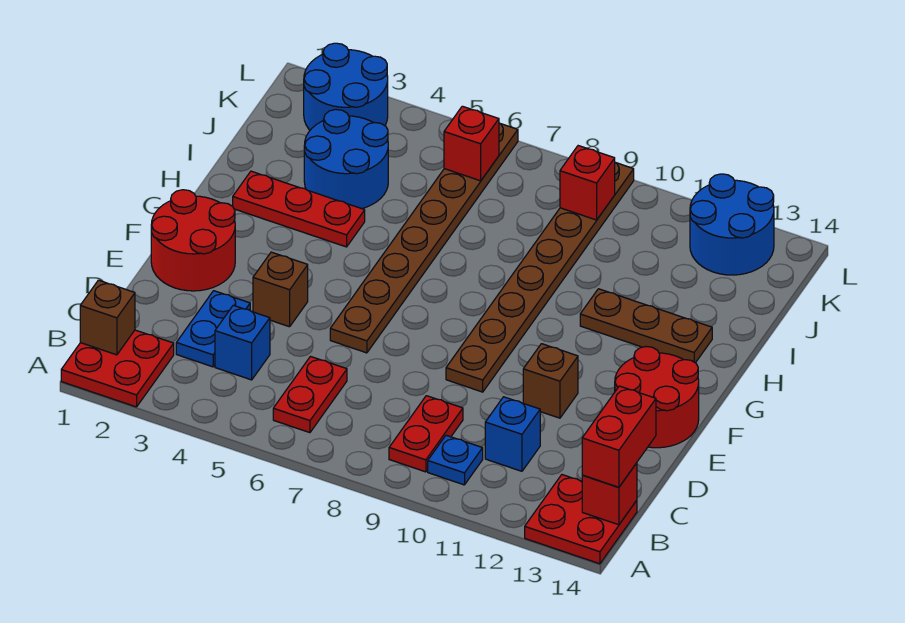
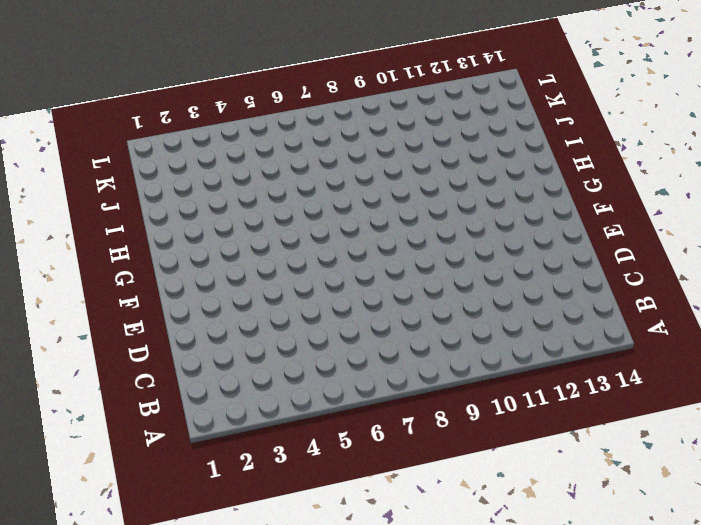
none -> red 2x2 plate [61,330,174,407]
none -> red 2x2 plate [525,475,637,564]
none -> red 1x2 plate [273,357,347,433]

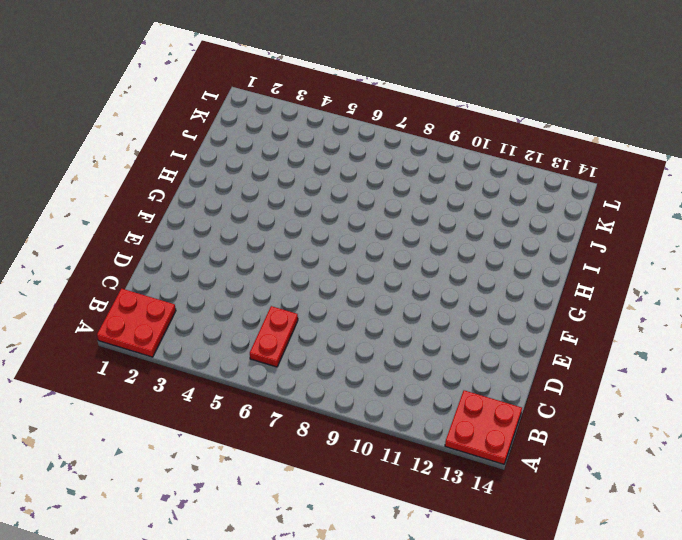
none -> red 1x2 plate [389,396,463,472]
none -> blue 1x1 plate [428,435,483,485]
none -> blue 1x2 plate [176,291,250,367]

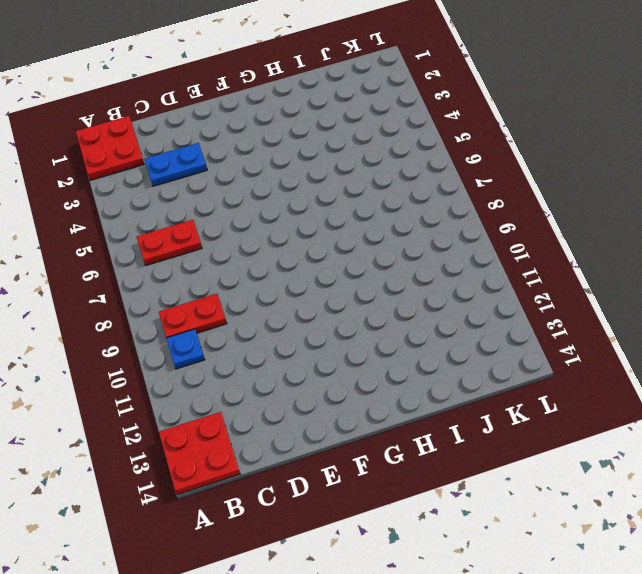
none -> blue 1x1 brick [215,305,270,380]
none -> blue 1x1 brick [485,397,540,471]
none -> red 2x2 round brick [151,190,235,291]

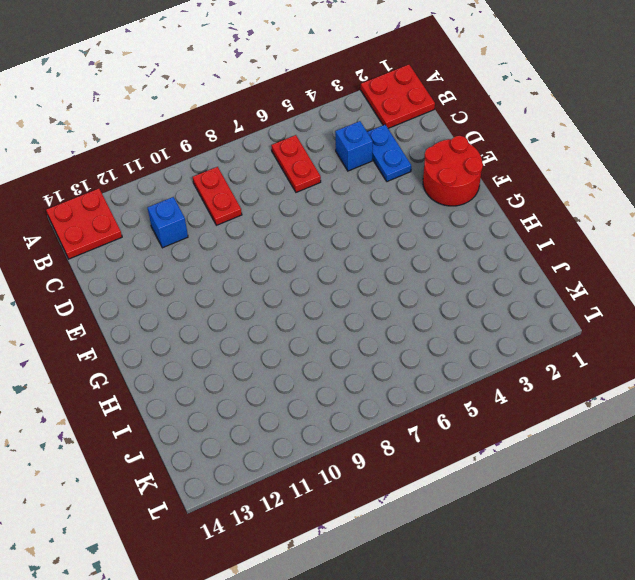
none -> blue 1x1 plate [428,435,483,485]
none -> brown 1x1 brick [253,252,308,327]
none -> brown 1x8 plate [330,123,518,353]

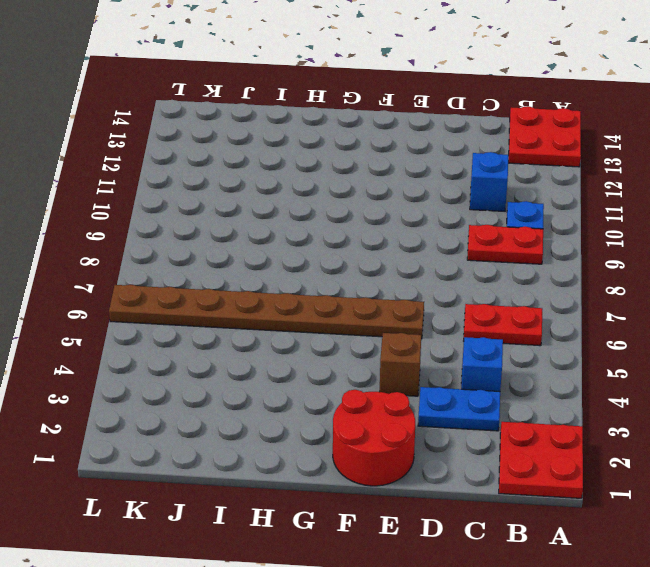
none -> brown 1x8 plate [446,163,634,392]
none -> brown 1x1 brick [523,344,578,418]
none -> red 2x2 round brick [615,347,699,448]

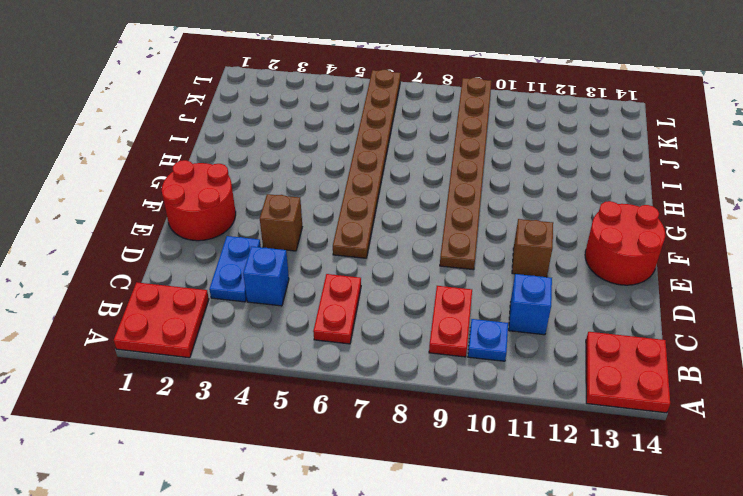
none -> red 1x3 plate [233,171,365,247]
none -> brown 1x3 plate [580,289,712,363]
none -> blue 2x2 round brick [304,109,388,209]

